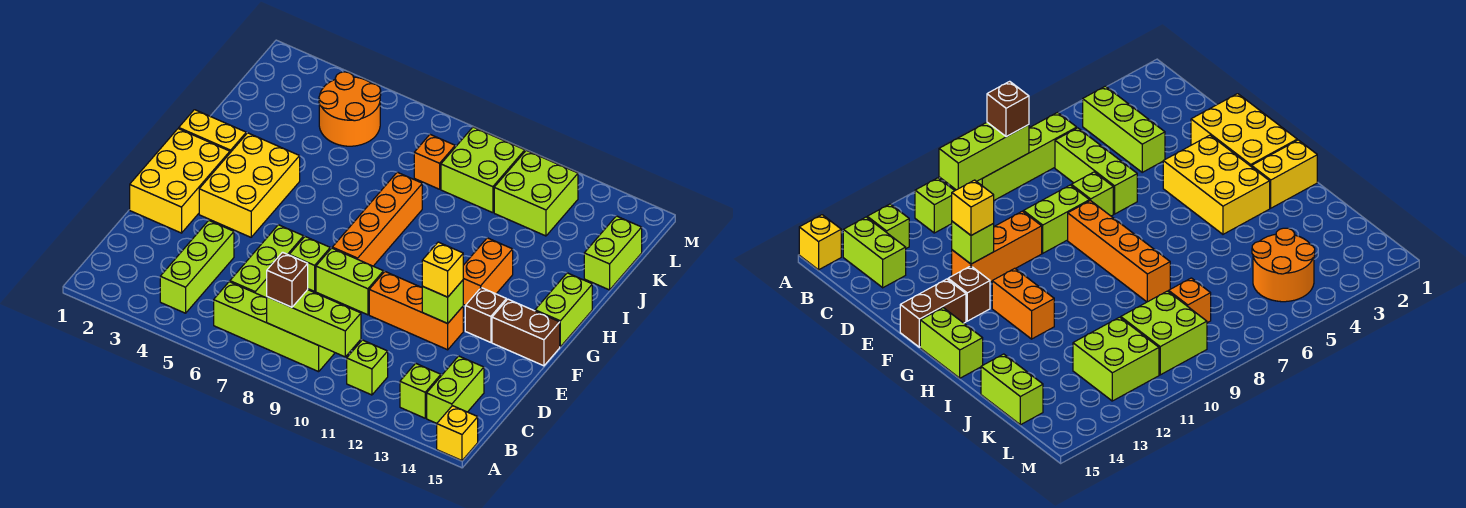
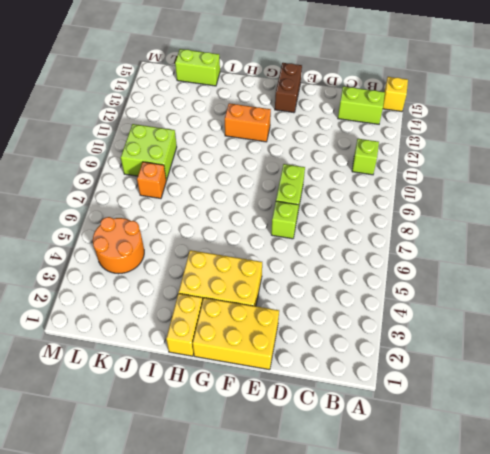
none -> lime 1x3 brick [160,221,234,313]
none -> lime 1x4 brick [214,282,334,372]
none -> lime 1x1 brick [400,363,441,418]

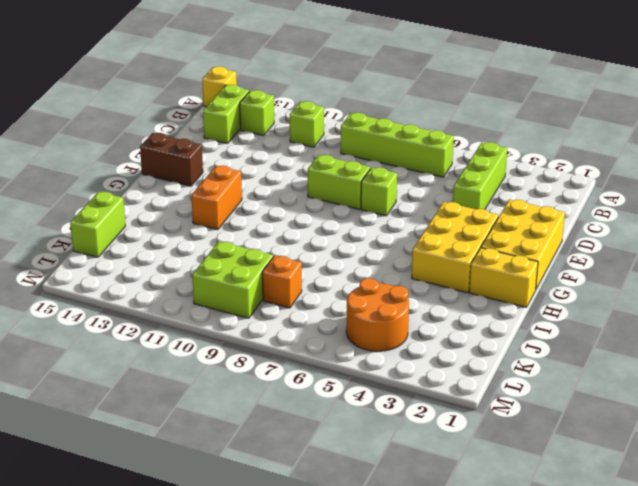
none -> lime 1x3 brick [230,225,304,298]
none -> orange 1x3 brick [369,272,463,350]
none -> orange 1x4 brick [332,172,422,266]

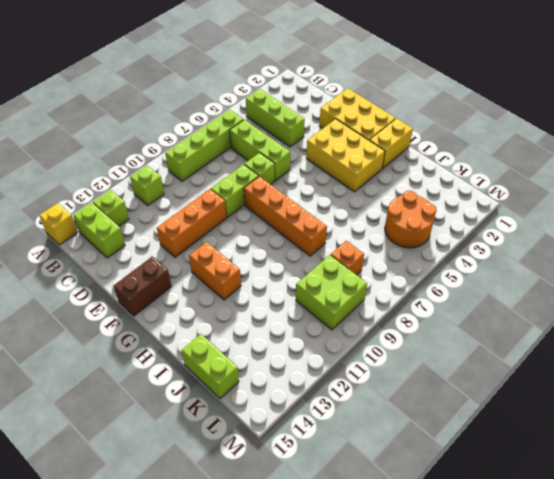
none -> brown 1x1 brick [465,288,506,342]
none -> lime 1x2 brick [535,273,592,347]
none -> lime 2x2 brick [494,150,578,236]

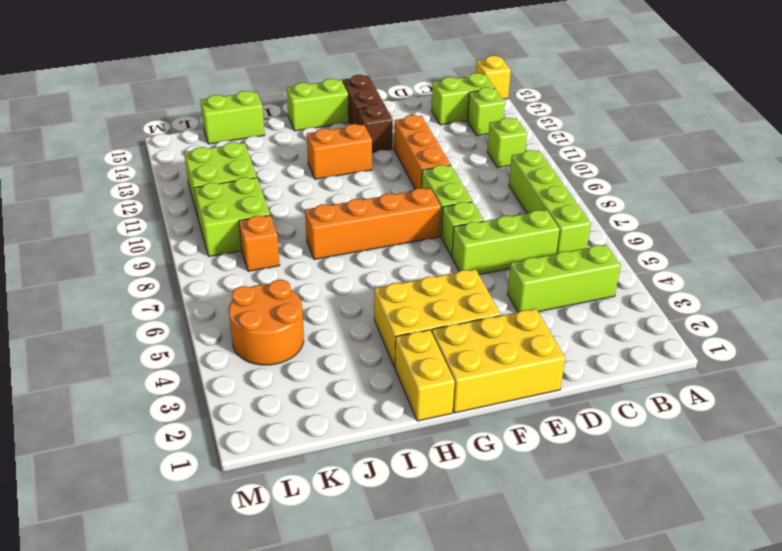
none -> lime 1x3 brick [267,290,361,357]
none -> lime 1x1 brick [422,280,463,323]
none -> brown 1x1 brick [267,252,308,307]

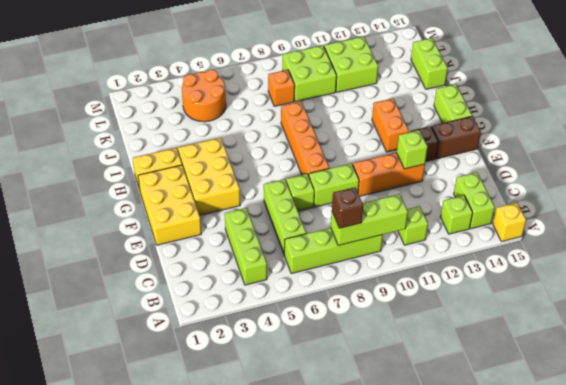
none -> yellow 1x1 brick [422,242,463,297]

